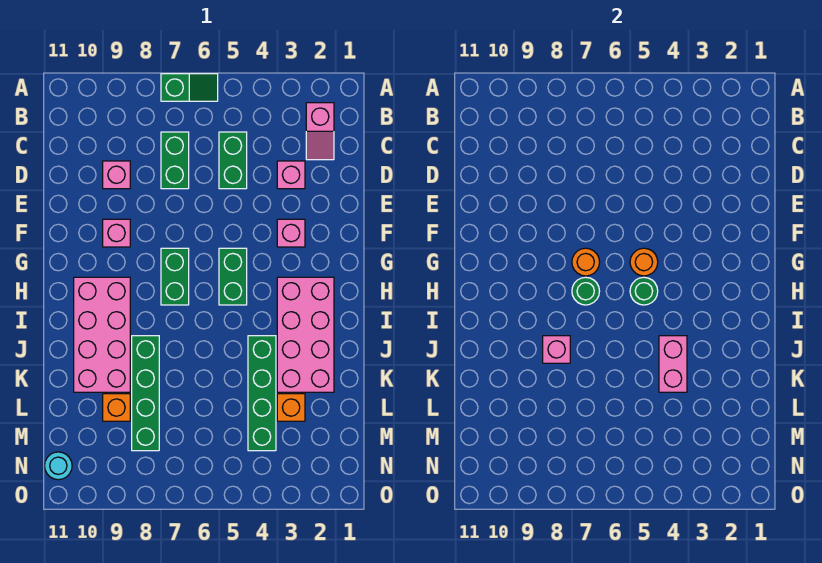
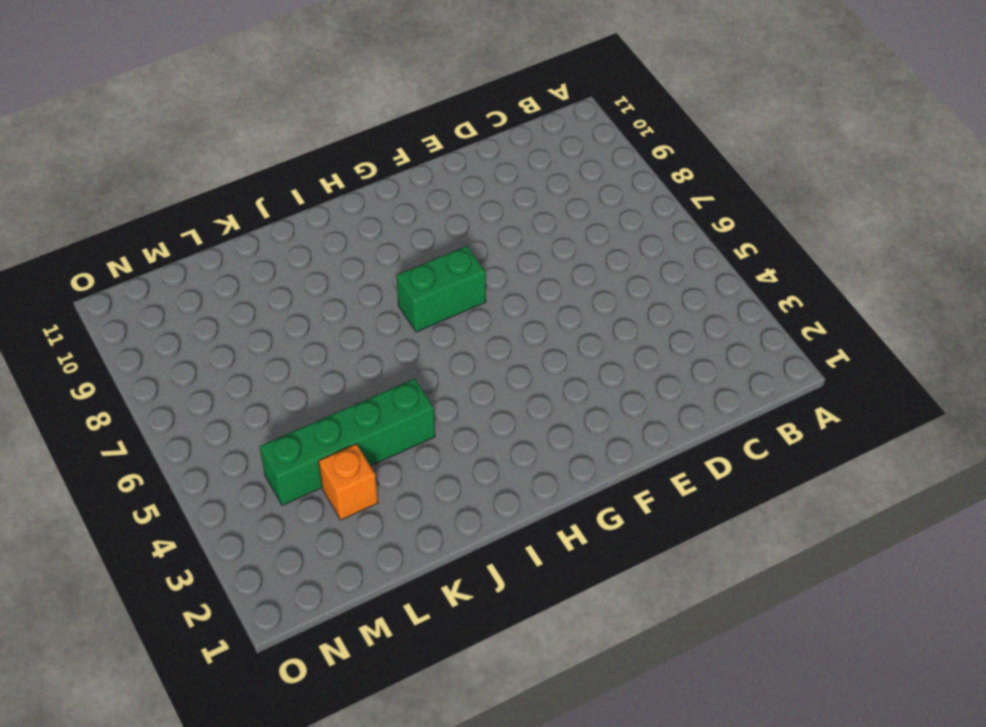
none -> green 1x2 slope [161,74,218,101]
none -> pink 1x2 slope [306,103,334,160]
none -> green 1x2 brick [219,132,247,189]

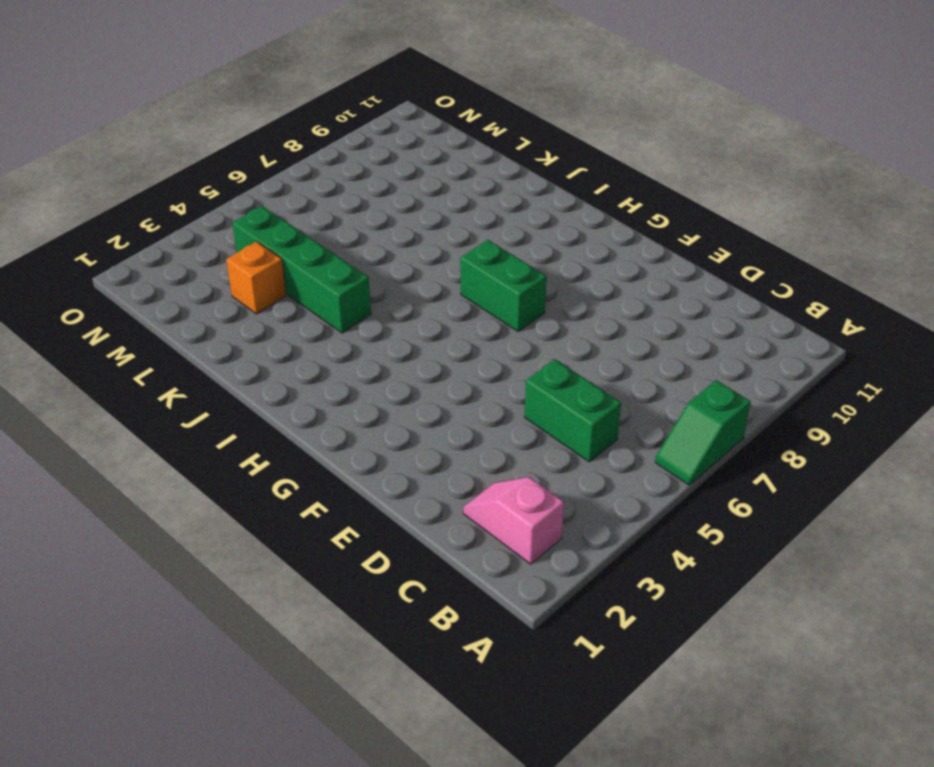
none -> green 1x2 brick [161,132,189,189]
none -> pink 1x1 brick [277,161,305,189]
none -> pink 1x1 brick [103,161,130,189]

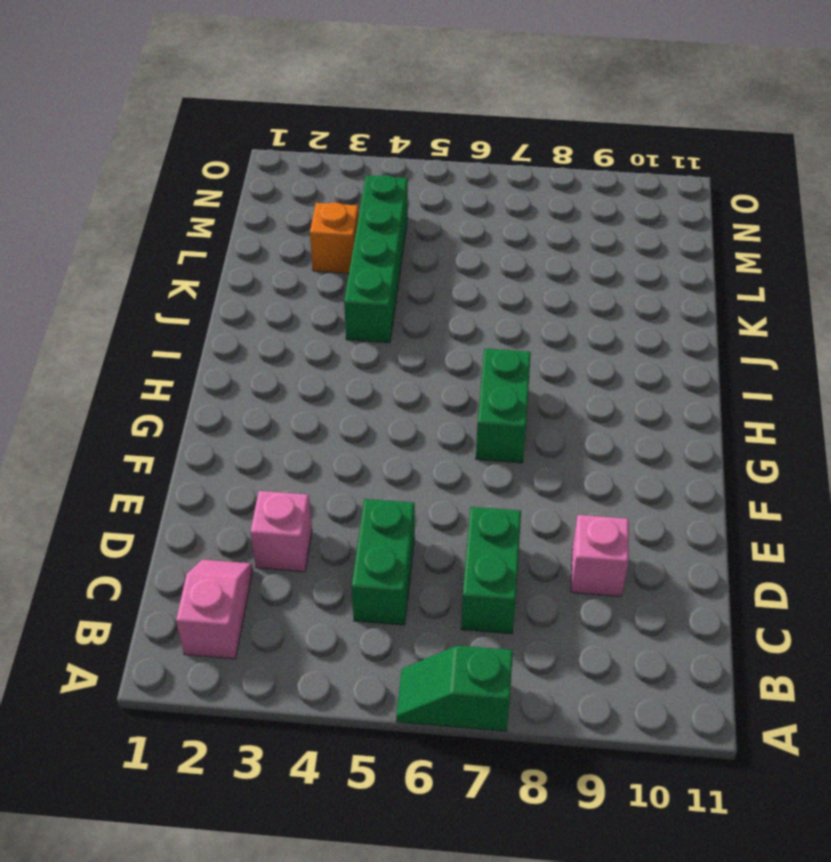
none -> pink 1x1 brick [277,219,305,247]
none -> pink 1x1 brick [103,219,130,247]
none -> green 1x2 brick [219,248,247,305]

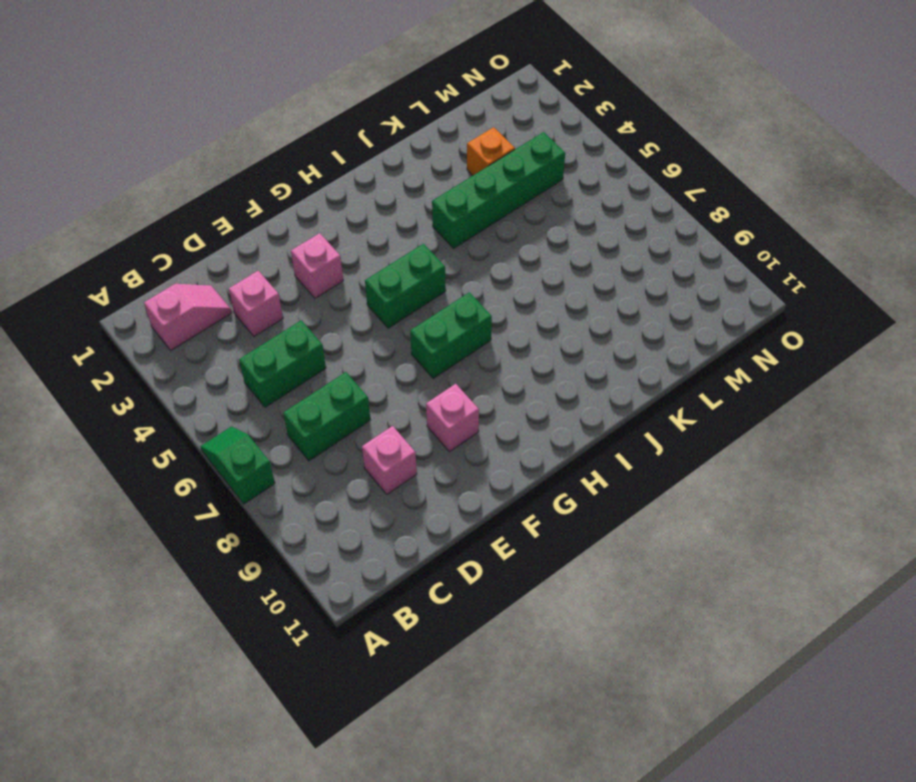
none -> pink 2x4 brick [277,277,334,392]
none -> pink 2x4 brick [74,277,130,392]
none -> green 1x4 brick [132,336,159,451]

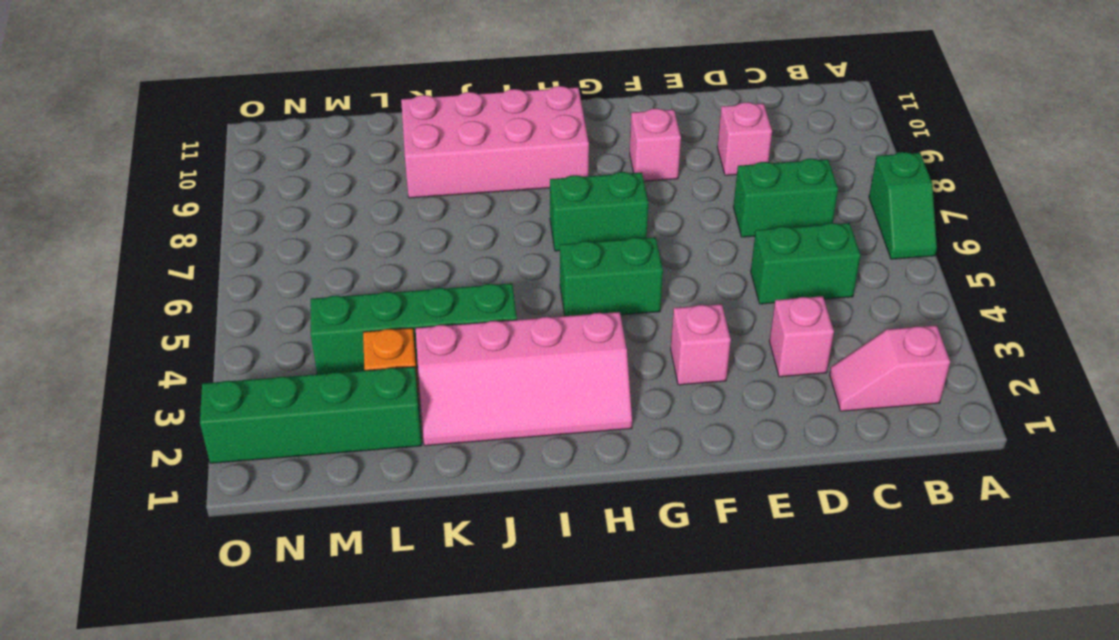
pink 2x4 slope [416,312,632,446] -> pink 2x4 brick [277,277,334,392]
green 1x4 brick [200,367,422,463] -> green 1x4 brick moved to [132,336,159,451]
none -> orange 1x1 brick [103,394,130,421]
none -> cyan 1x1 round brick [45,452,72,480]
none -> orange 1x1 round brick [630,248,658,276]

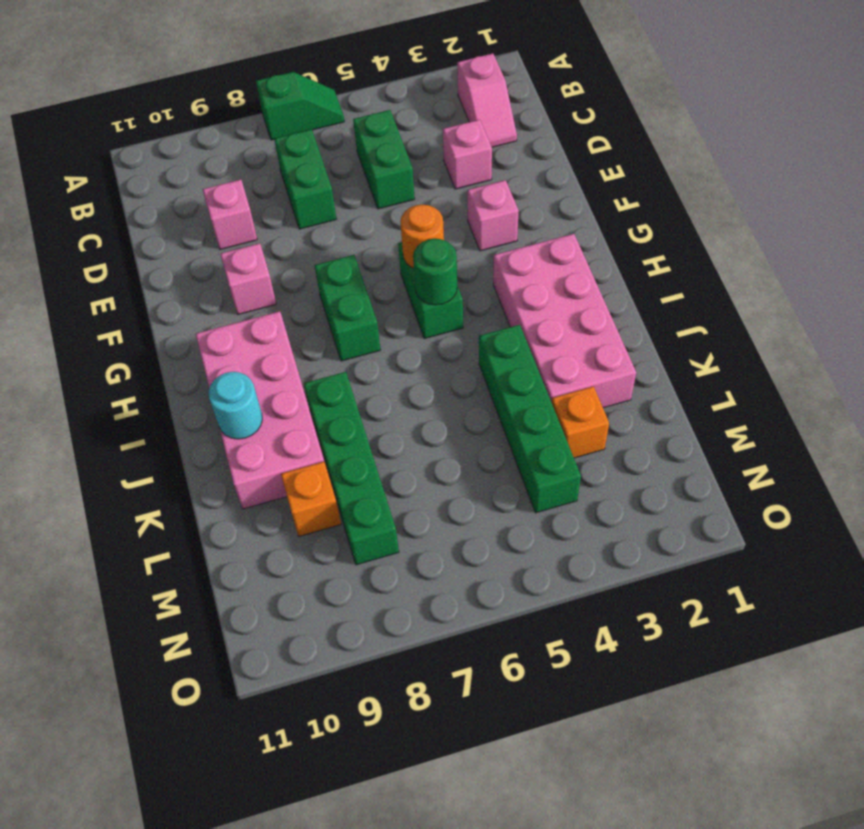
cyan 1x1 round brick [208,372,262,439] -> cyan 1x1 round brick moved to [45,452,72,480]
none -> orange 1x1 round brick [572,248,600,276]
none -> green 1x1 round brick [572,277,600,305]
none -> pink 1x2 brick [659,336,687,392]

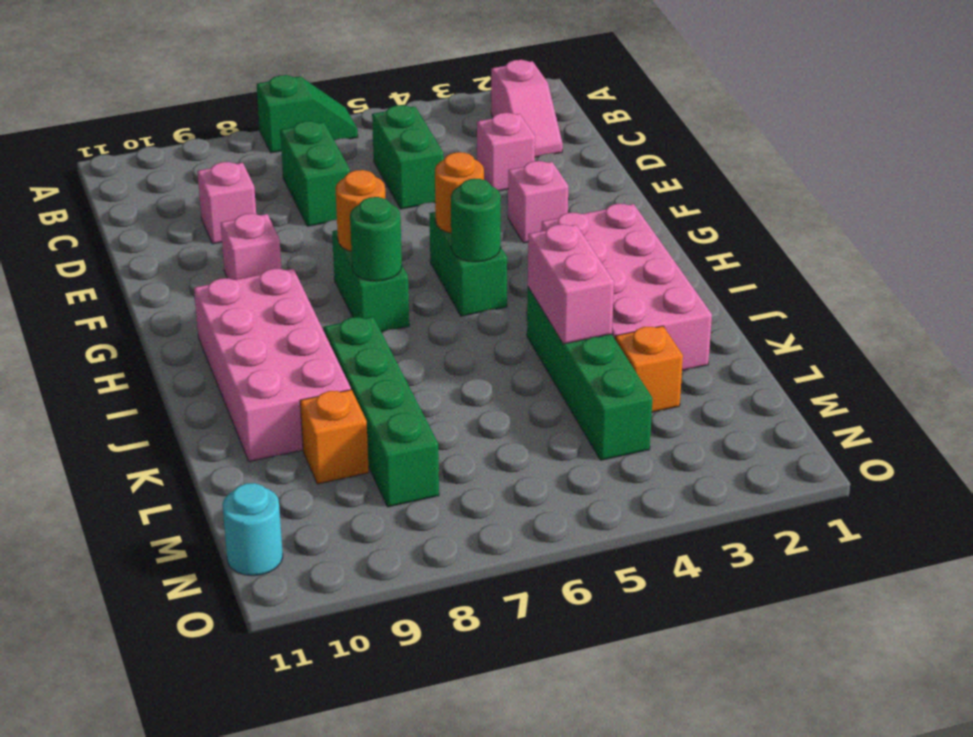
none -> pink 1x1 brick [543,336,570,363]

